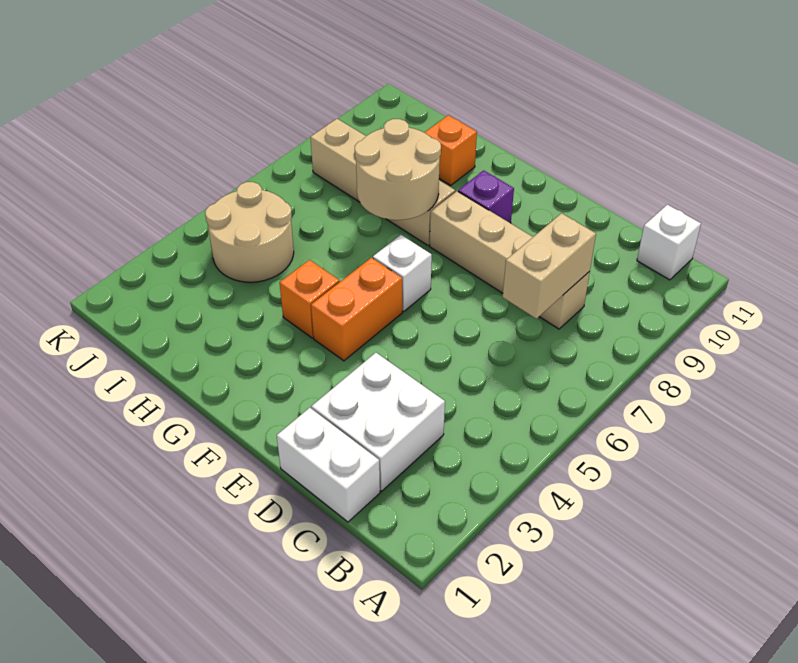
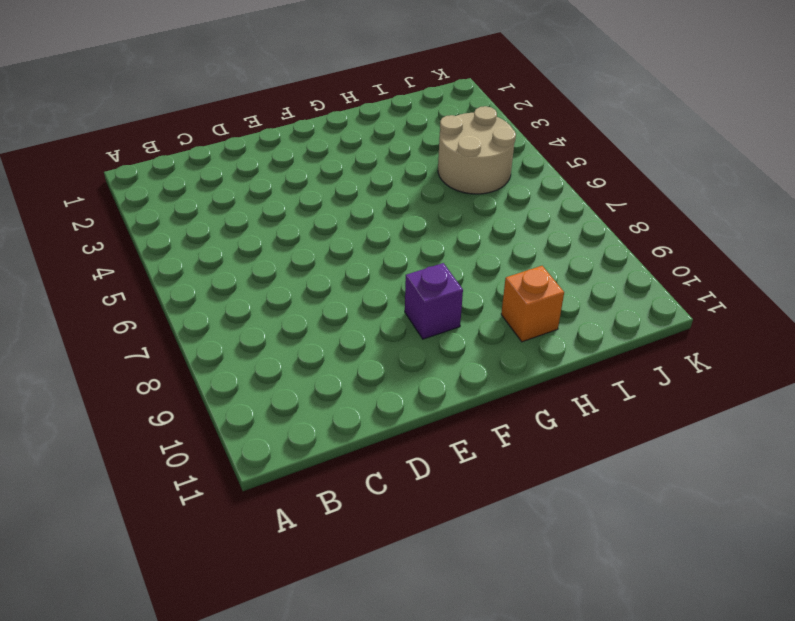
none -> white 1x1 brick [637,205,701,280]
none -> white 1x2 brick [277,408,380,522]
none -> white 2x2 brick [311,353,445,491]

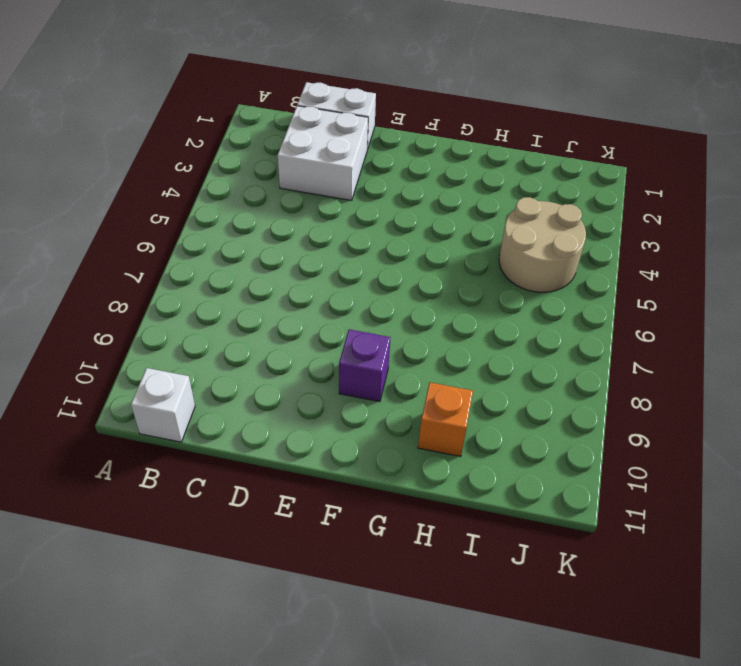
none -> tan 1x4 brick [430,191,590,329]
none -> orange 1x2 brick [311,258,402,361]
none -> white 1x1 brick [373,235,432,312]

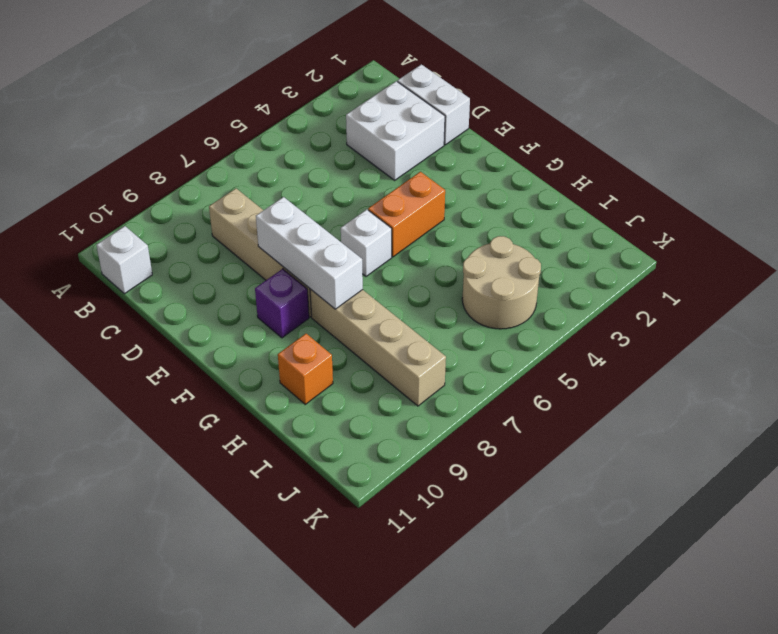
white 1x3 brick [256,197,363,309] -> tan 2x2 round brick [355,119,441,220]
none -> orange 1x1 brick [279,260,340,338]
none -> tan 1x2 brick [503,213,596,318]

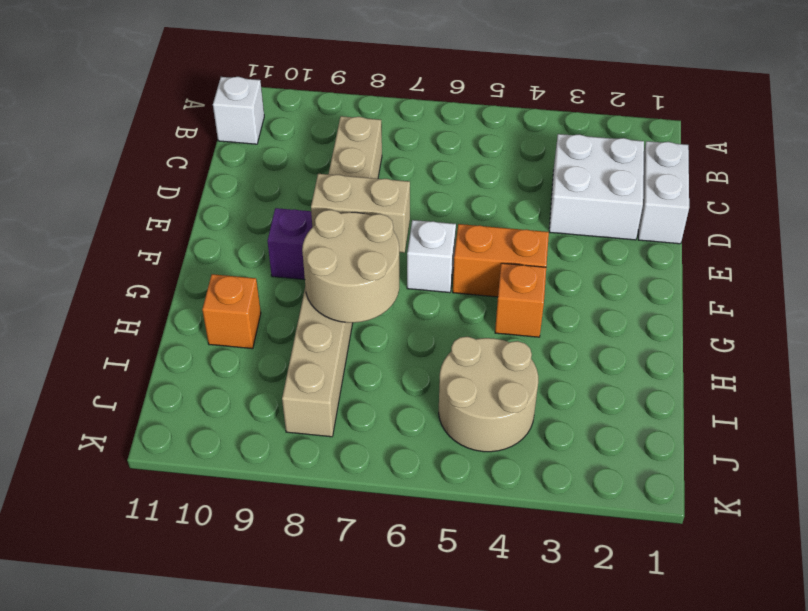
tan 1x2 brick [311,174,410,253] -> tan 1x2 brick moved to [503,213,596,318]

